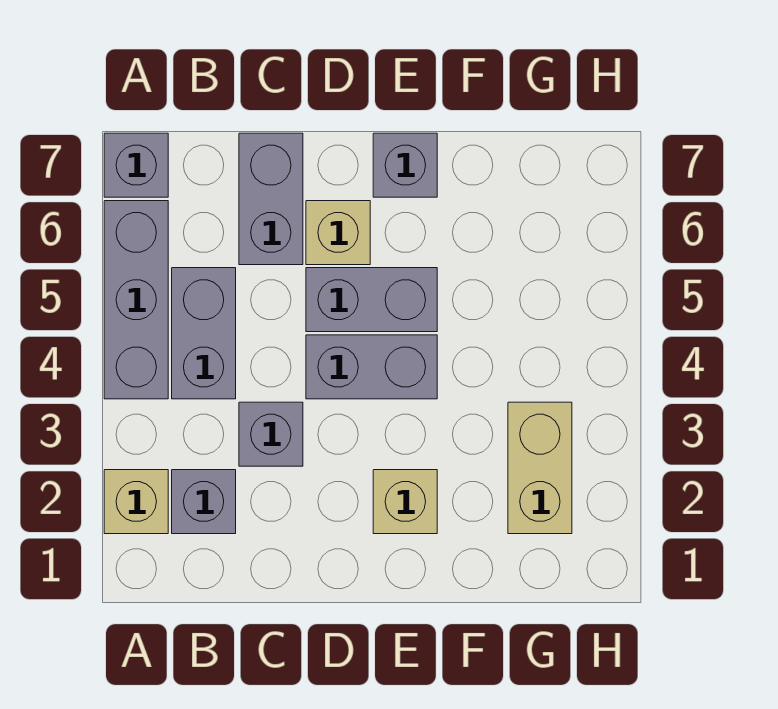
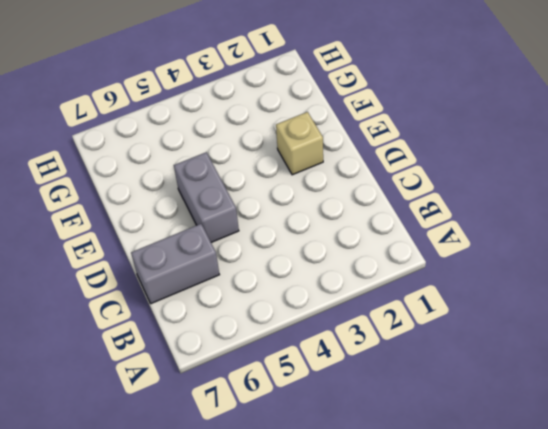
none -> tan 1x1 brick [104,470,168,534]
none -> grey 1x3 brick [104,201,168,399]
none -> grey 1x1 brick [104,133,168,197]

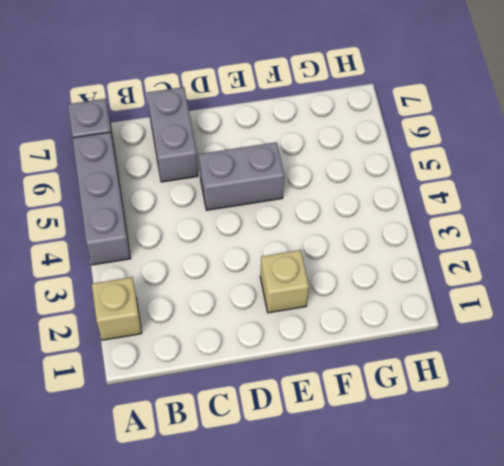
none -> grey 1x1 brick [172,470,236,534]
none -> grey 1x2 brick [172,268,236,399]
none -> grey 1x1 brick [239,402,303,466]

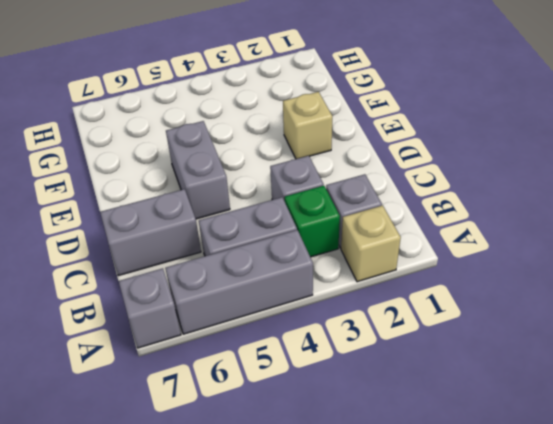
green 1x1 brick [285,186,340,257] -> none
none -> grey 1x2 brick [306,335,437,399]
none -> tan 1x1 brick [306,201,370,265]
none -> grey 1x1 brick [373,133,437,197]

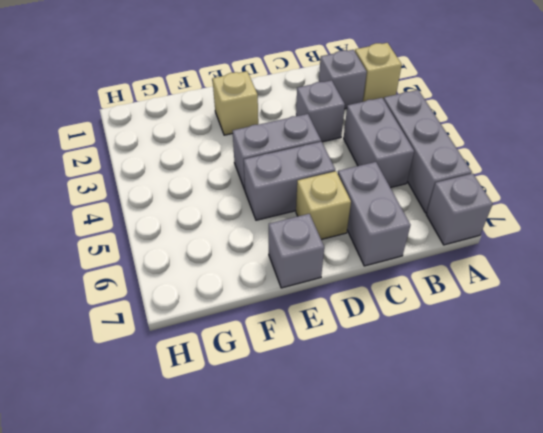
none -> tan 1x2 brick [508,402,572,534]

